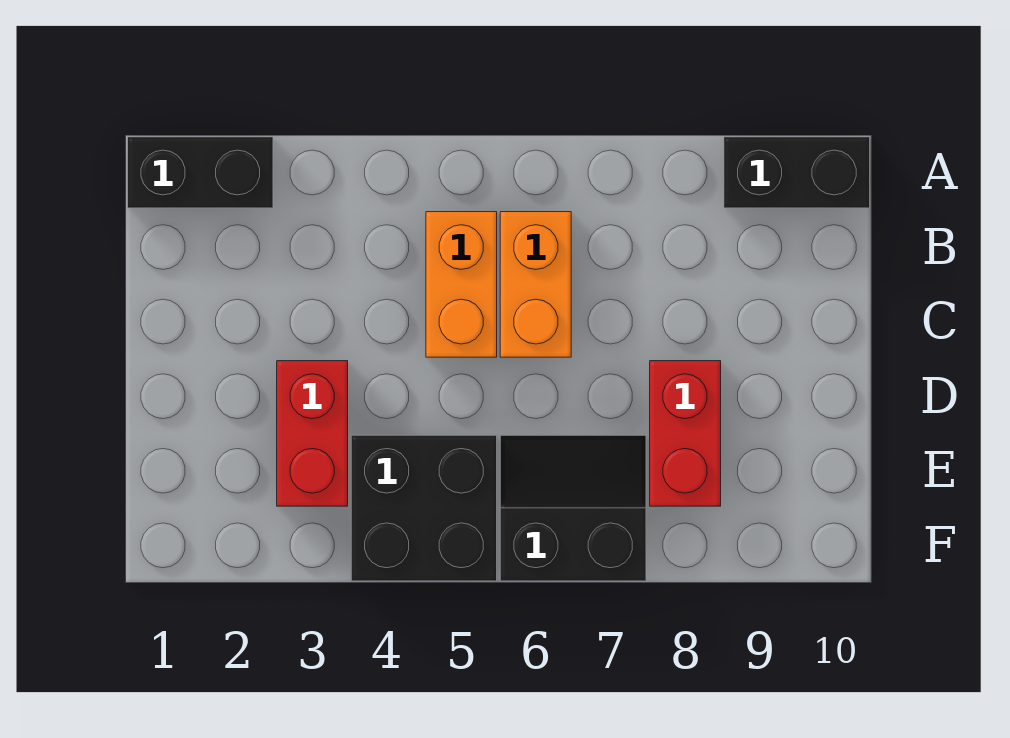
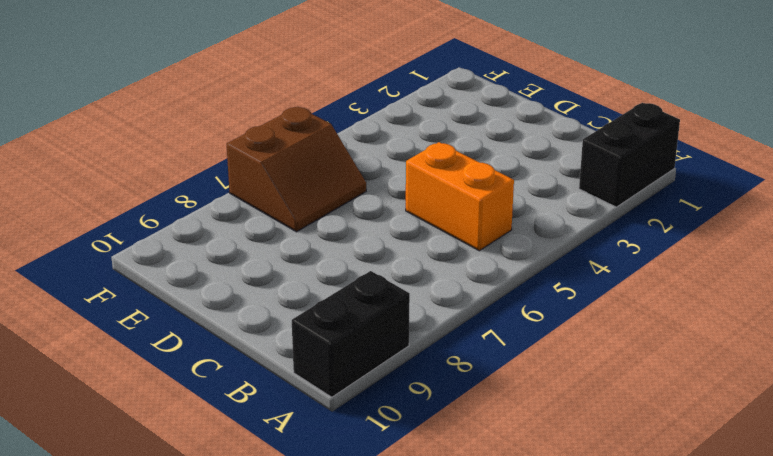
brown 2x2 slope [226,107,366,232] -> black 2x2 slope [500,435,646,581]
none -> orange 1x2 brick [500,212,571,357]
none -> red 1x2 brick [277,361,348,506]

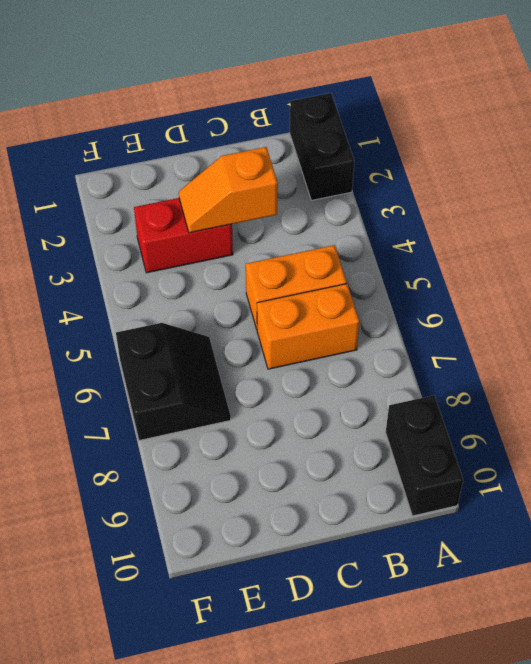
orange 1x2 slope [179,147,278,233] -> none
none -> red 1x2 brick [650,361,721,506]
none -> black 2x2 brick [351,435,497,581]

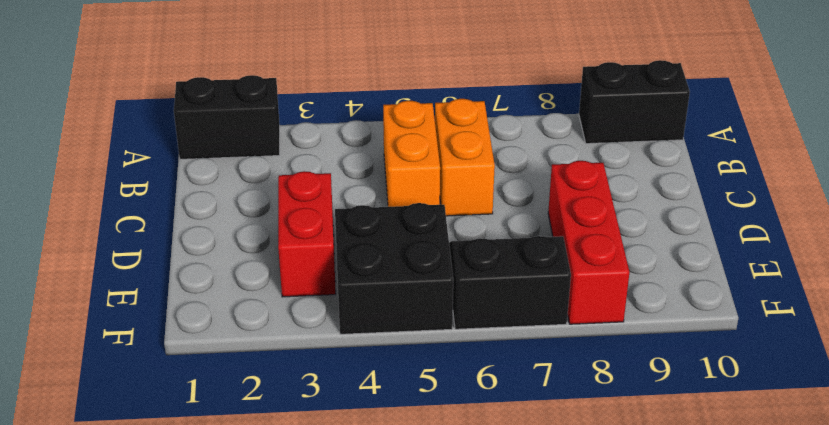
red 1x3 brick [548,161,629,324] -> red 1x2 brick [650,361,721,506]

